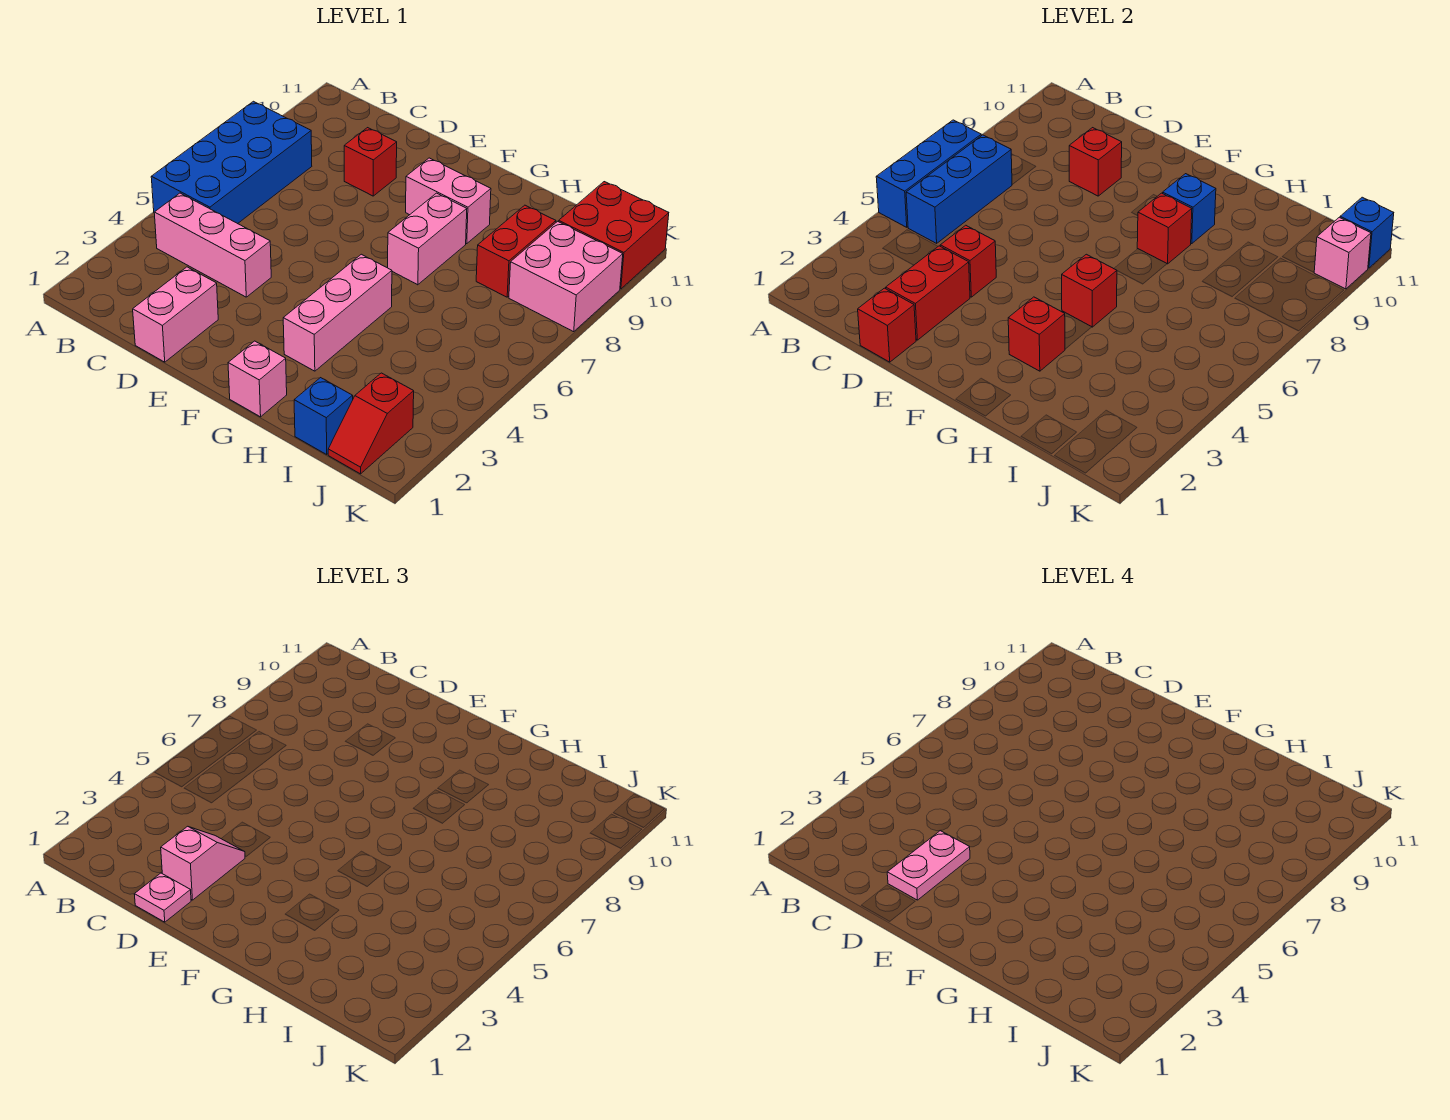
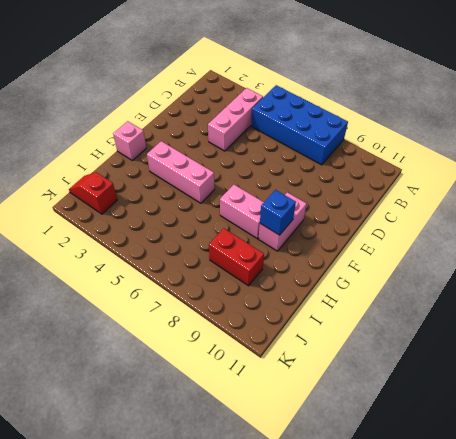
none -> pink 1x2 brick [133,267,218,362]
none -> red 1x1 brick [344,128,397,196]
none -> blue 1x1 brick [294,378,353,454]

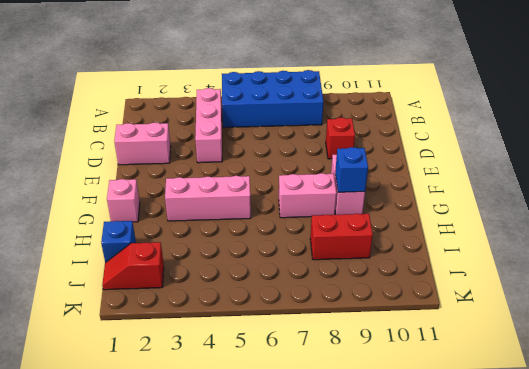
none -> pink 2x2 brick [509,221,623,332]
none -> red 2x2 brick [559,182,669,289]
none -> blue 1x3 brick [876,120,981,227]

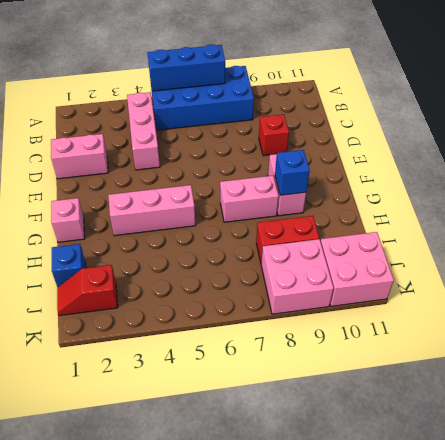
pink 2x2 brick [321,232,394,306] -> red 2x2 brick [559,182,669,289]
none -> blue 1x3 brick [906,135,1012,243]
none -> red 1x1 brick [858,288,916,362]
none -> red 1x2 brick [886,246,970,340]

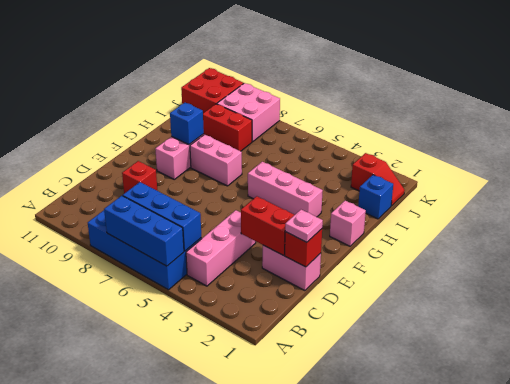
none -> red 1x1 brick [940,225,996,297]
none -> red 1x1 brick [1069,128,1122,196]
none -> red 1x1 brick [1008,297,1065,371]

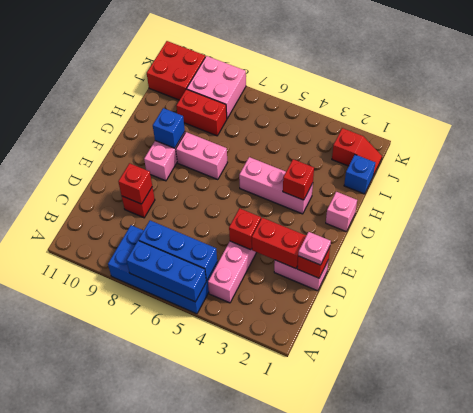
none -> red 1x1 brick [1062,254,1117,327]
none -> red 1x1 brick [1137,193,1192,264]
none -> pink 1x1 brick [1314,217,1371,289]

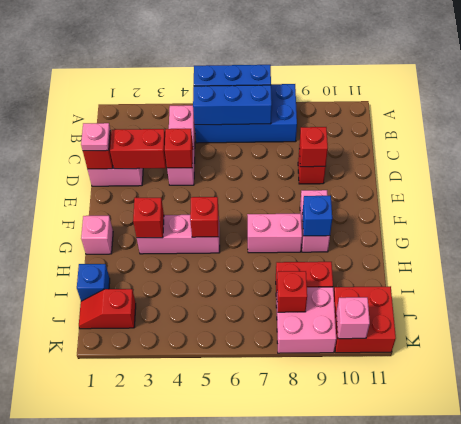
red 1x1 brick [277,271,307,312] -> red 1x1 brick moved to [1137,193,1192,264]
none -> blue 1x1 brick [1340,197,1394,268]
none -> pink 1x2 slope [161,826,245,900]
none -> pink 1x2 plate [887,831,970,900]

